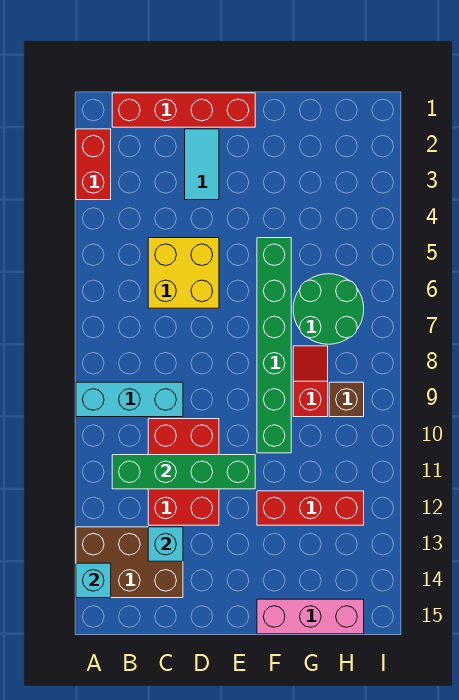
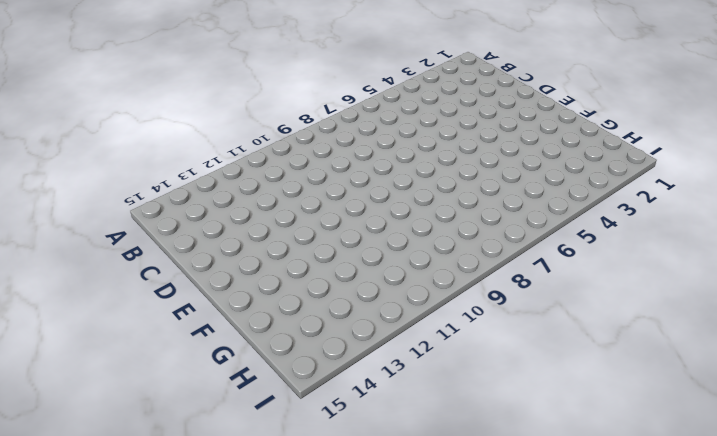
none -> red 1x2 brick [76,129,111,200]
none -> cyan 1x3 brick [76,382,183,417]
none -> brown 2x3 brick [76,527,183,598]

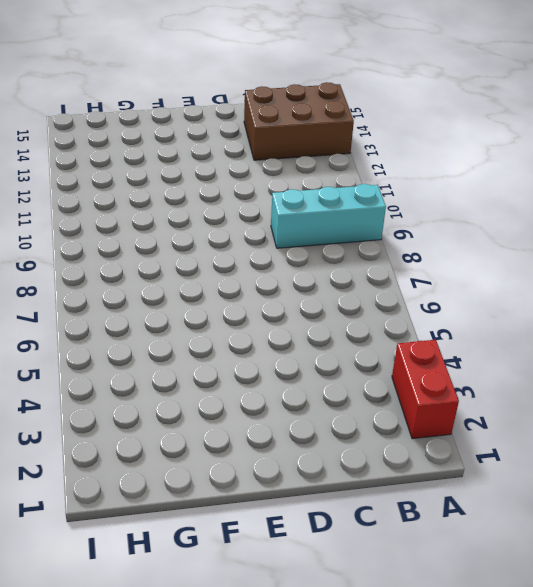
none -> red 1x4 brick [112,93,255,127]
none -> yellow 2x2 brick [148,238,219,308]
none -> red 2x3 brick [148,419,219,525]

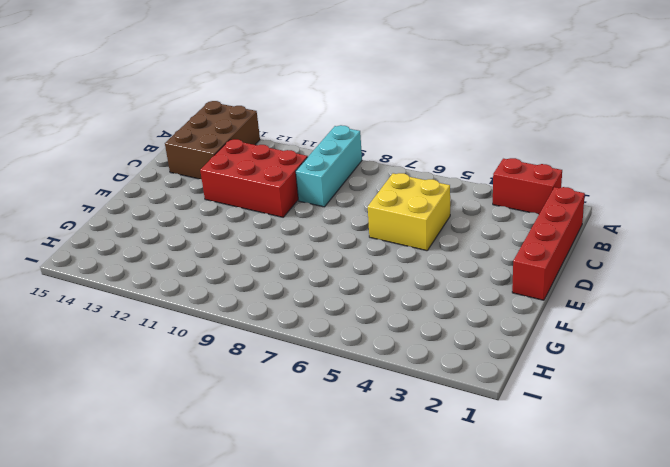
none -> cyan 1x2 tile [185,129,219,200]
none -> green 1x6 brick [257,238,291,453]
none -> red 1x3 brick [257,491,364,525]

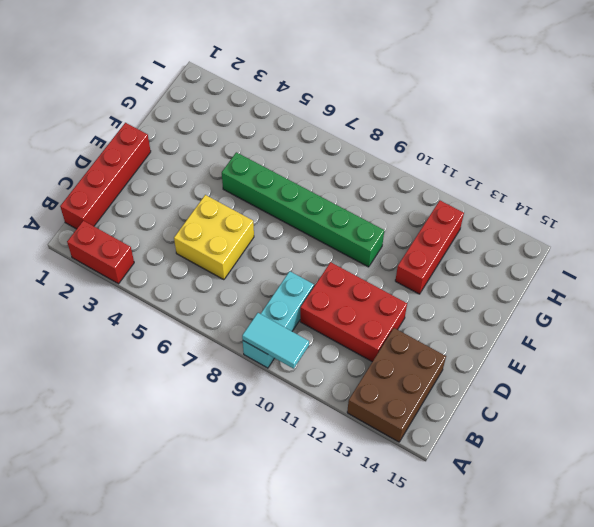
cyan 1x2 tile [242,313,309,369] -> cyan 1x2 tile moved to [185,129,219,200]
none -> pink 1x3 brick [257,599,364,634]
none -> green 2x2 round brick [293,274,364,344]
none -> red 1x2 slope [293,346,328,417]

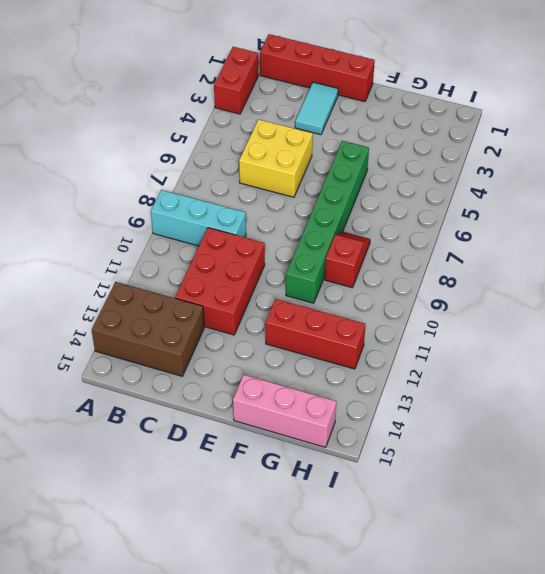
none -> green 2x2 round brick [293,274,364,344]
none -> brown 1x1 brick [329,382,364,417]
none -> cyan 1x1 brick [76,563,111,598]

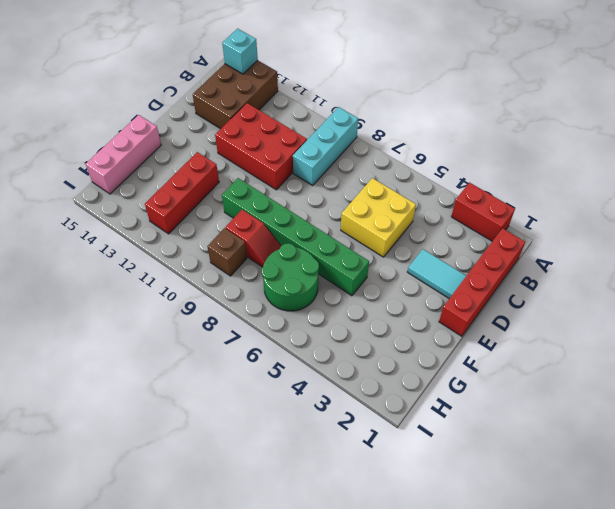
none -> green 1x4 brick [112,455,255,489]
none -> cyan 1x1 brick [148,527,183,561]

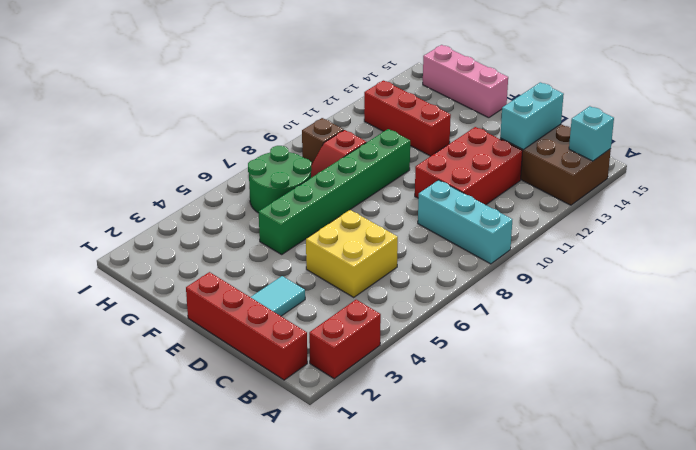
cyan 1x2 brick [500,82,564,150] -> cyan 1x1 brick [148,527,183,561]
none -> green 1x4 brick [112,455,255,489]

